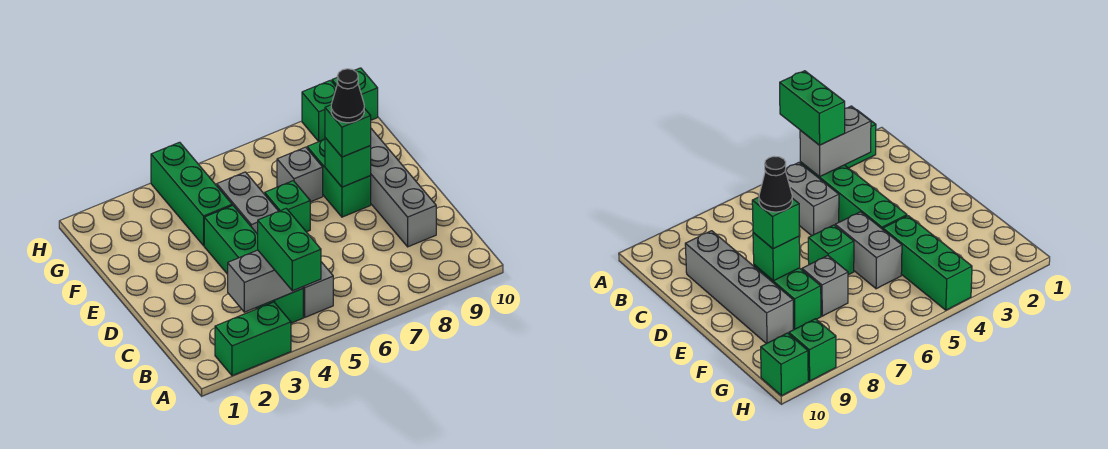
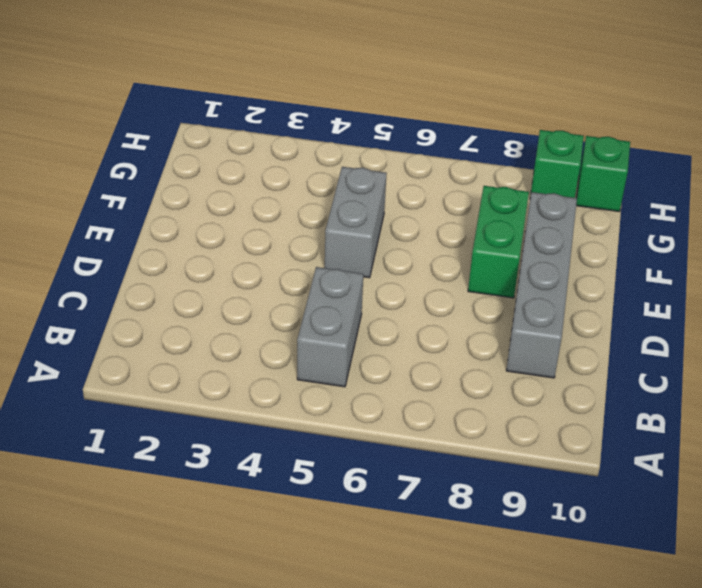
none -> green 1x2 brick [215,302,291,376]
none -> green 1x4 brick [204,205,303,323]
none -> green 1x1 brick [265,181,310,232]

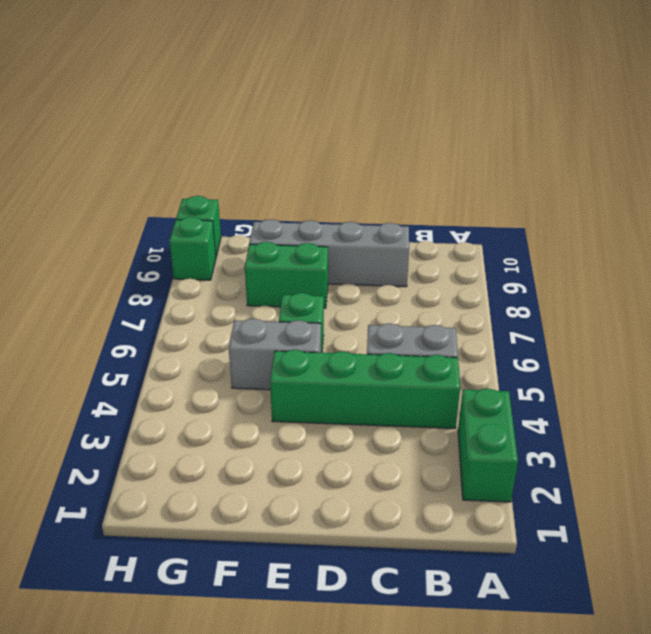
none -> green 1x3 brick [151,142,232,246]
none -> grey 1x1 brick [277,147,323,202]
none -> grey 1x2 brick [228,250,303,312]

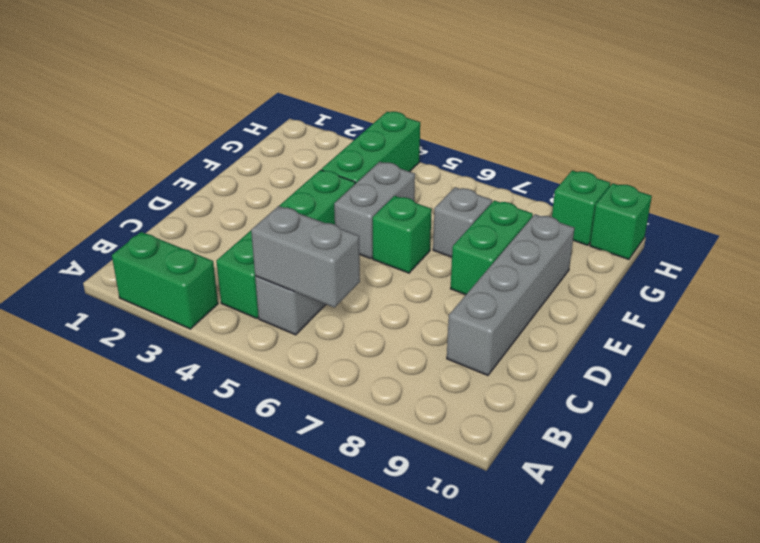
grey 1x2 brick [251,206,360,308] -> grey 1x2 brick moved to [228,250,303,312]
none -> green 1x1 brick [325,138,371,187]
none -> green 1x2 brick [258,208,321,291]
none -> green 1x1 brick [325,105,371,157]

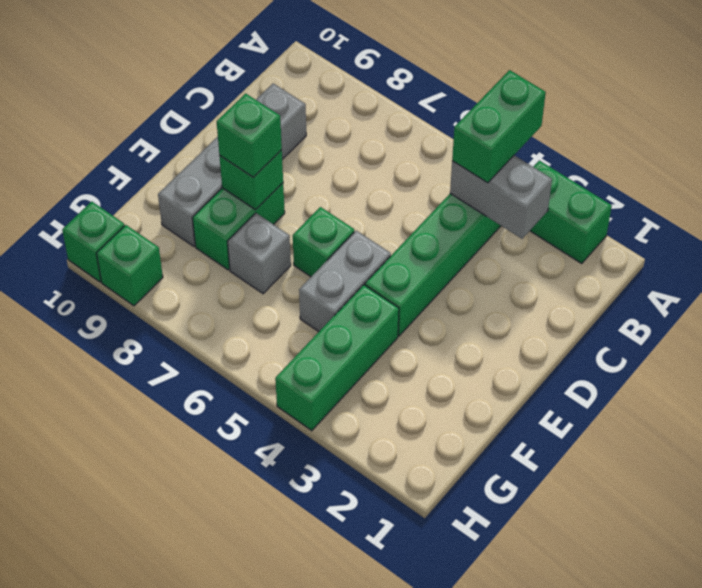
none -> grey 1x2 brick [303,262,333,317]
none -> black 1x1 cone [331,69,364,123]

